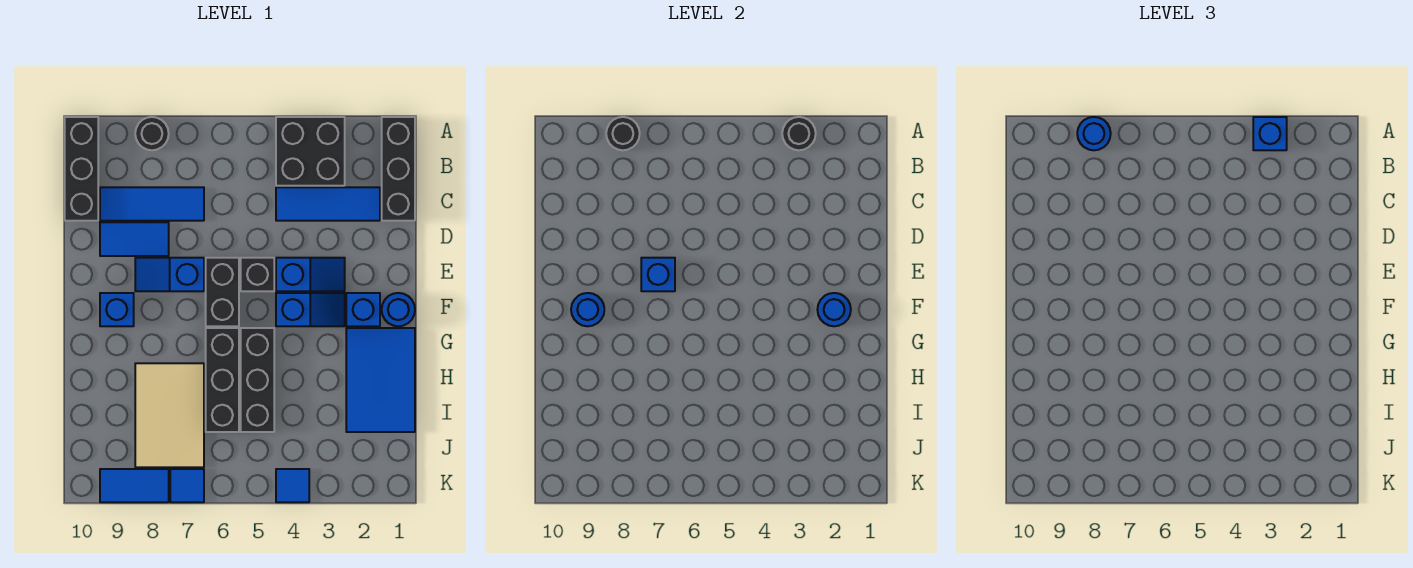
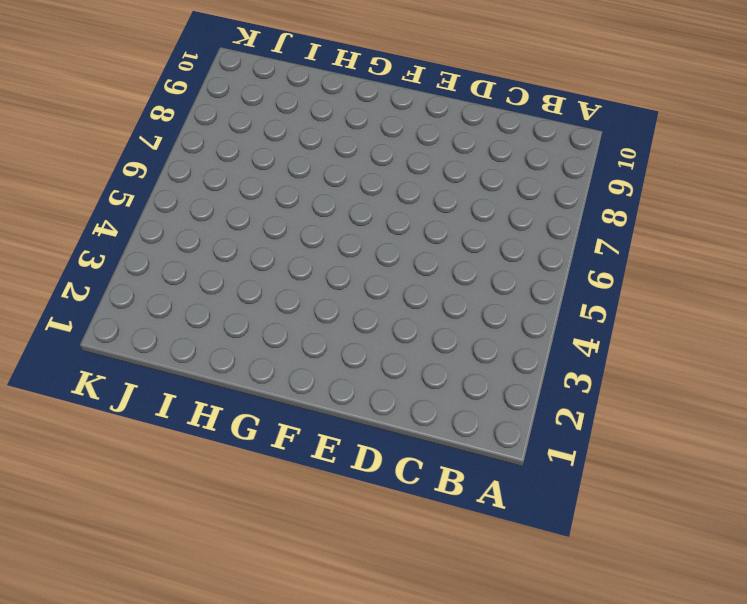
none -> black 1x3 brick [382,117,415,221]
none -> black 2x2 brick [276,117,345,186]
none -> black 1x1 round brick [135,117,169,150]

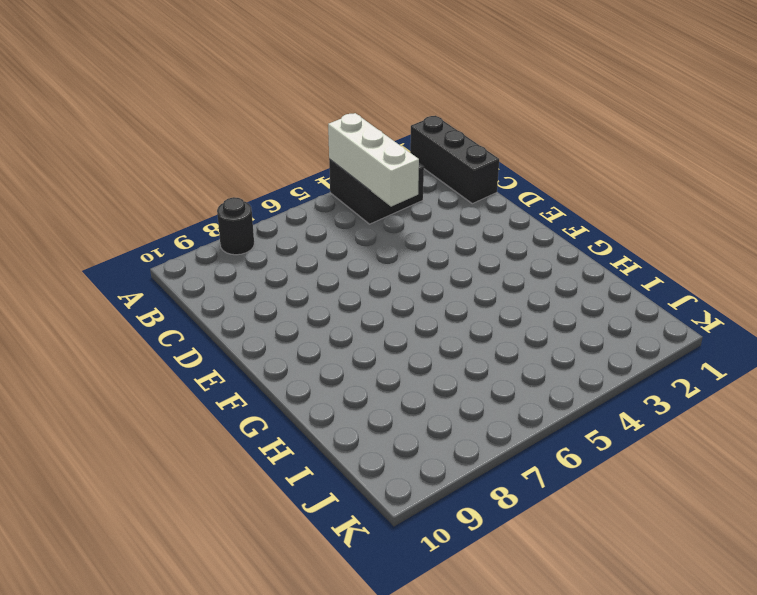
white 1x3 brick [328,113,419,207] -> none
none -> black 1x3 brick [65,117,98,221]
none -> blue 1x3 tile [276,187,380,221]
none -> blue 1x3 tile [100,187,204,221]

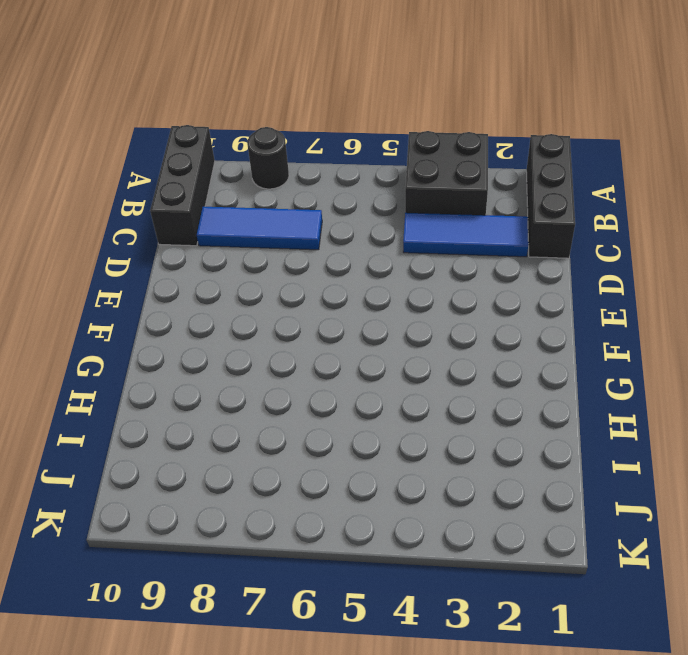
none -> blue 1x2 tile [100,222,169,256]
none -> blue 1x2 slope [276,258,345,291]
none -> black 1x1 brick [241,258,274,291]

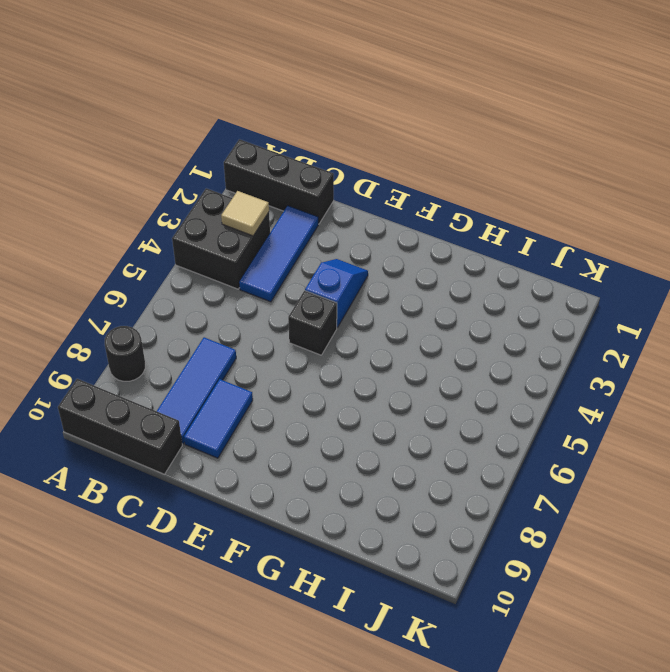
tan 1x1 tile [221,191,269,236] -> none
none -> black 1x2 brick [206,258,239,326]
none -> blue 1x2 slope [135,258,204,291]
none -> blue 1x1 round brick [382,293,415,326]

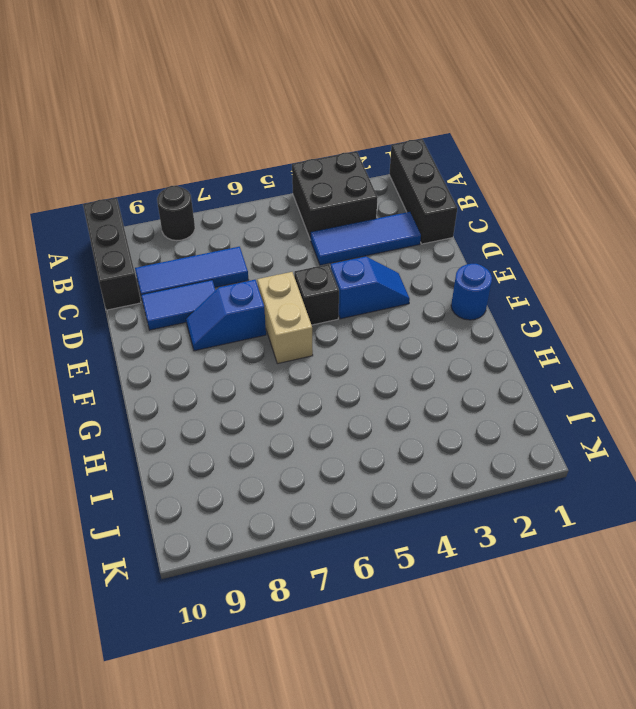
tan 1x2 brick [257,272,313,364] -> black 1x2 brick [206,258,239,326]
none -> blue 1x1 brick [346,293,380,326]
none -> blue 1x2 slope [276,293,345,326]
none -> blue 1x1 brick [100,293,134,326]

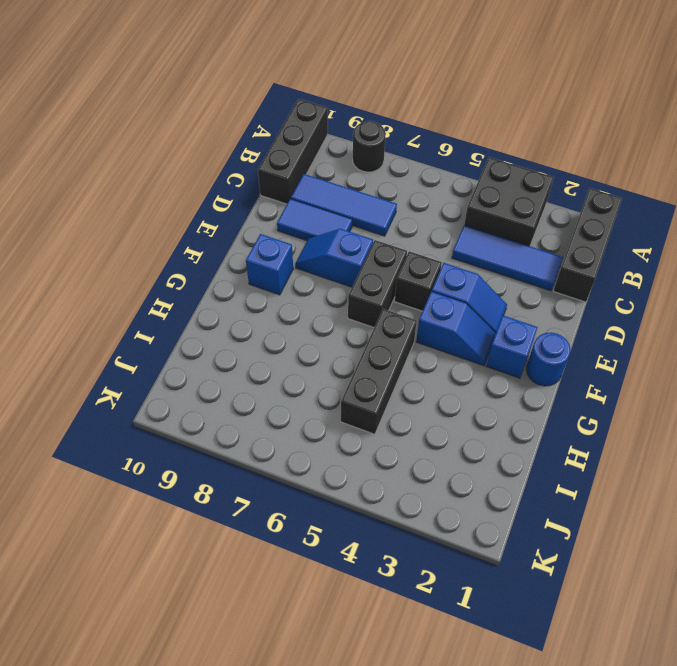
none -> blue 2x3 tile [346,328,415,432]
none -> black 1x3 brick [206,328,239,432]
none -> tan 2x3 tile [135,363,204,467]

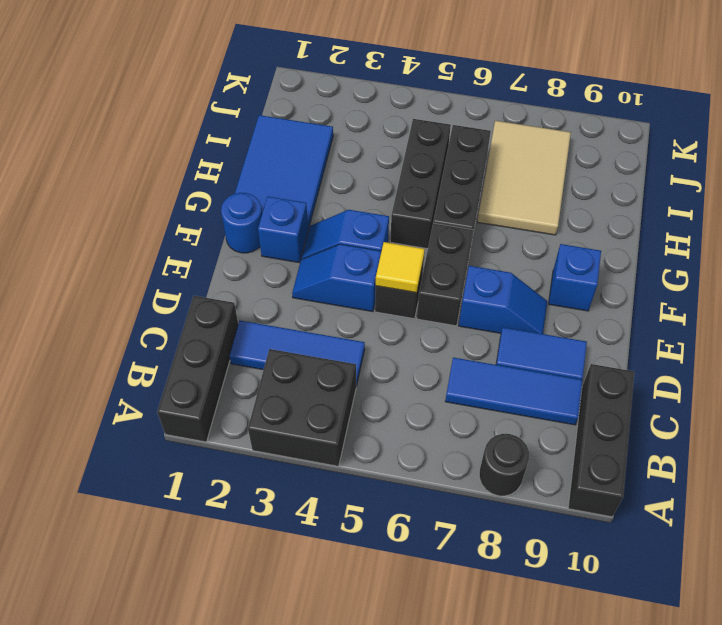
yellow 1x1 tile [376,242,425,293] -> none
none -> blue 1x1 tile [276,469,309,502]
none -> blue 1x1 tile [170,469,204,502]
none -> blue 1x2 tile [100,469,169,502]

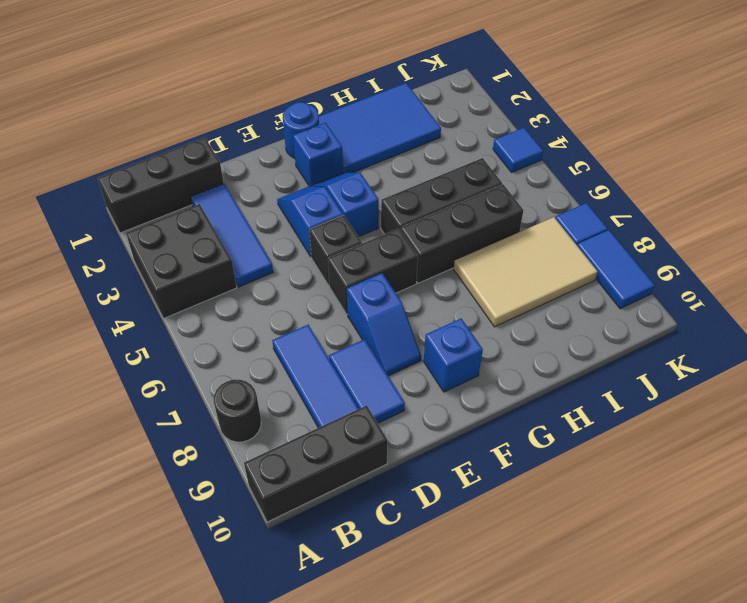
none -> black 1x1 round brick [782,117,816,150]
none -> black 1x1 round brick [606,117,640,150]
none -> blue 1x1 brick [641,258,675,291]

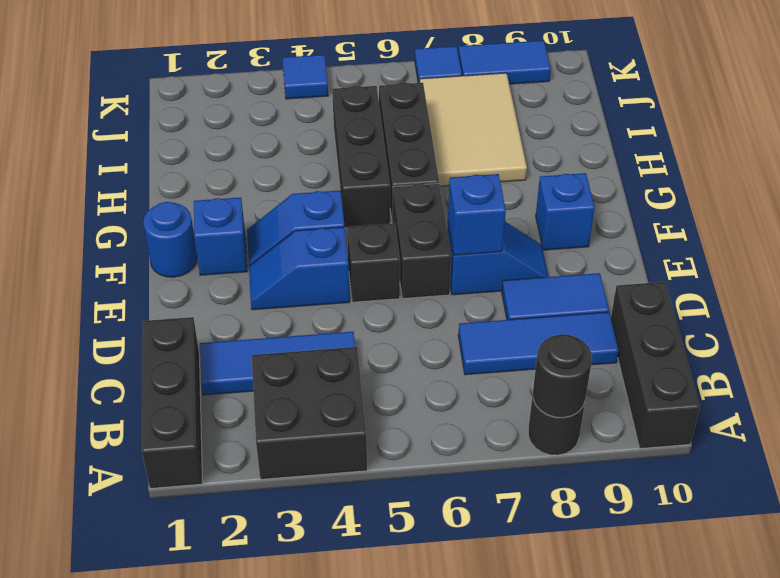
none -> blue 2x3 tile [346,328,415,432]
none -> black 1x1 round brick [782,117,816,150]
none -> blue 1x1 round brick [817,293,851,326]

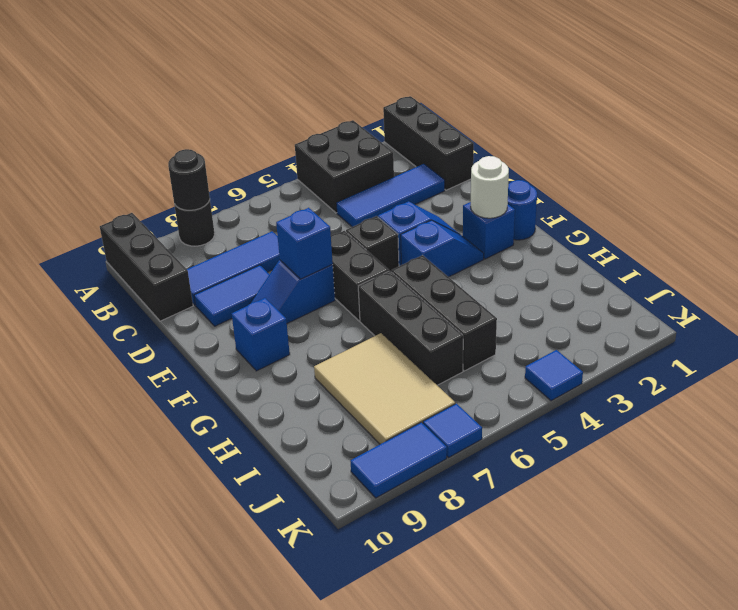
white 1x1 round brick [471,156,509,218] -> blue 1x1 round brick [817,293,851,326]
none -> blue 2x3 tile [346,328,415,432]
none -> black 1x1 round brick [782,117,816,150]
none -> blue 1x1 round brick [571,293,604,326]

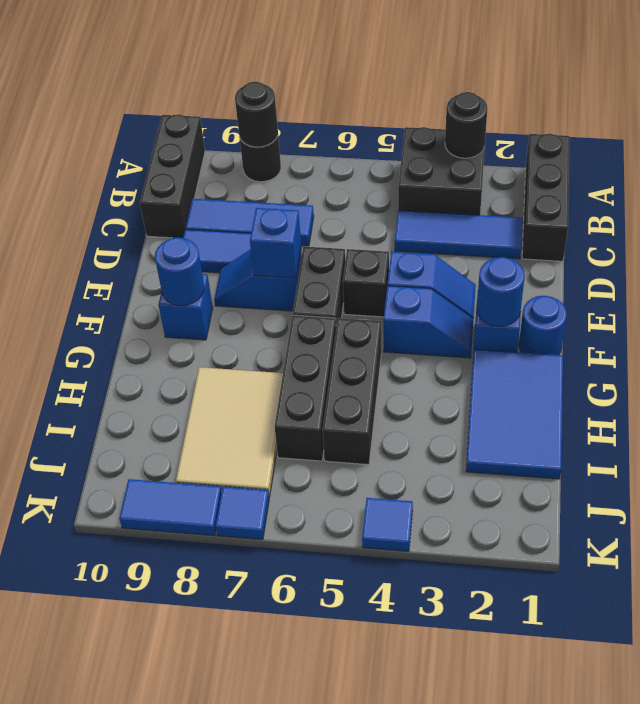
none -> blue 1x1 brick [1253,117,1287,150]
none -> blue 1x1 round brick [1077,117,1111,150]

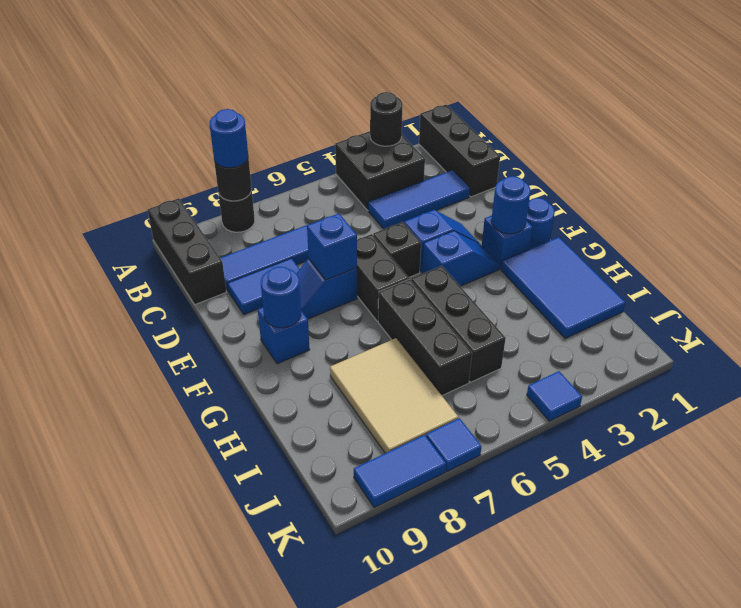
none -> blue 1x1 brick [1253,117,1287,150]

